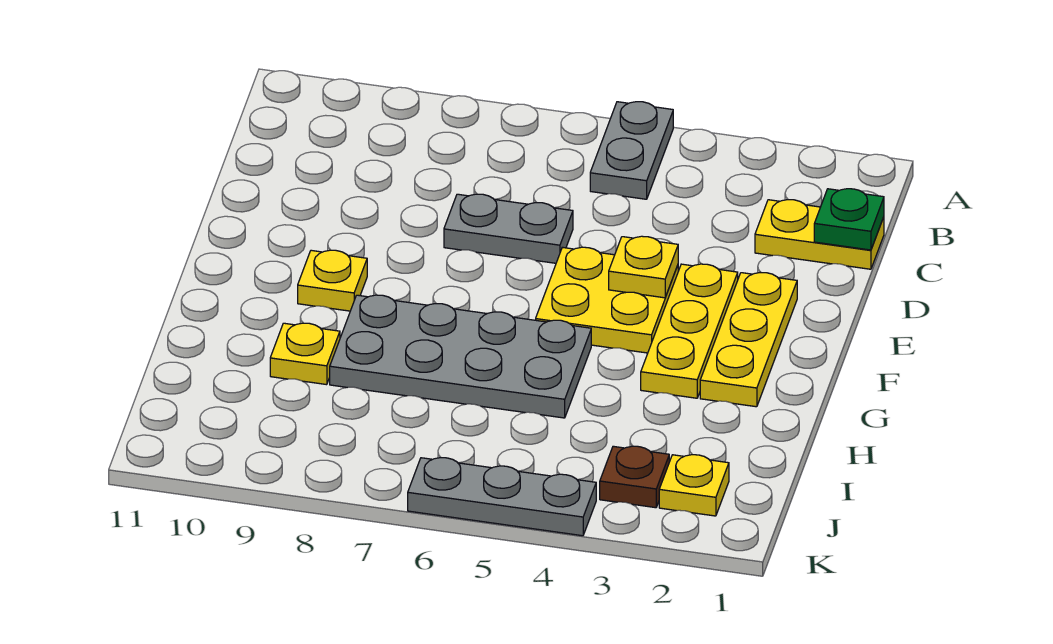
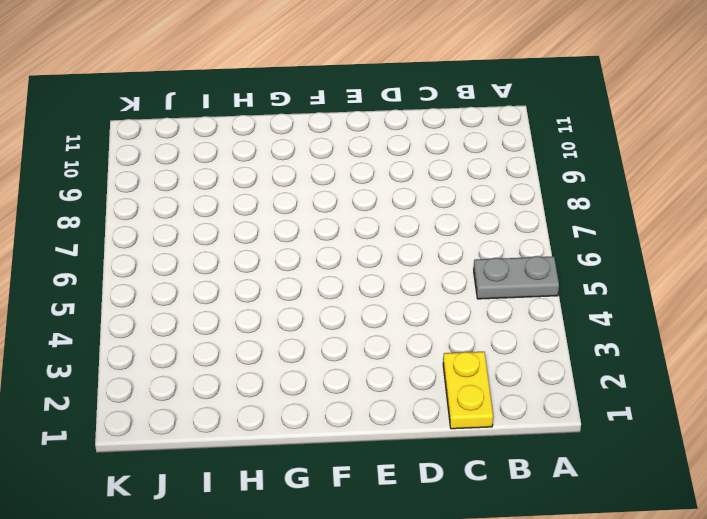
none -> grey 1x2 plate [444,194,573,263]
none -> yellow 1x3 plate [700,273,797,407]
none -> yellow 1x3 plate [641,264,738,398]

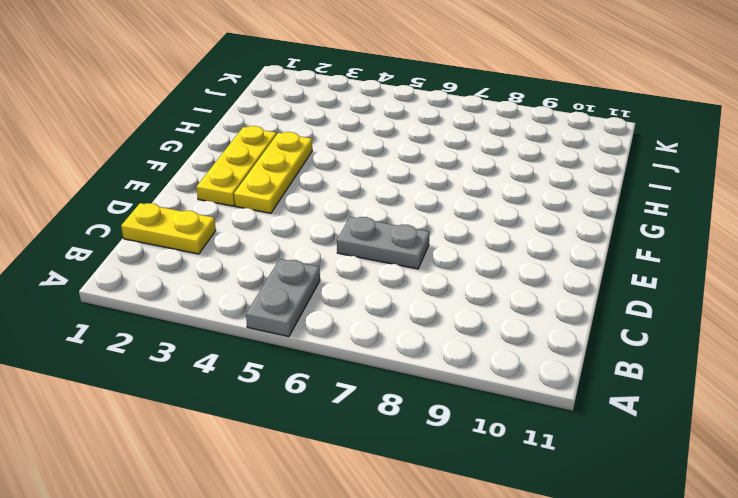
none -> yellow 2x2 plate [536,247,678,353]
none -> yellow 1x1 plate [298,250,367,311]
none -> grey 2x4 plate [330,295,591,418]

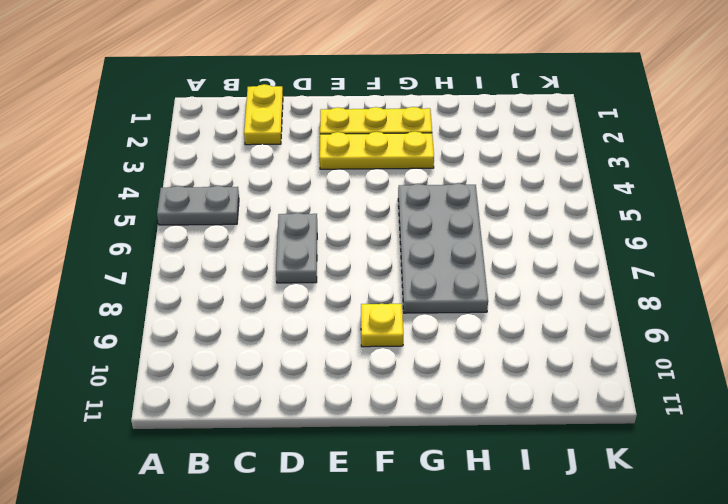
none -> yellow 2x2 plate [536,247,678,353]
none -> yellow 1x1 plate [270,323,340,385]
none -> yellow 1x1 plate [659,455,729,516]

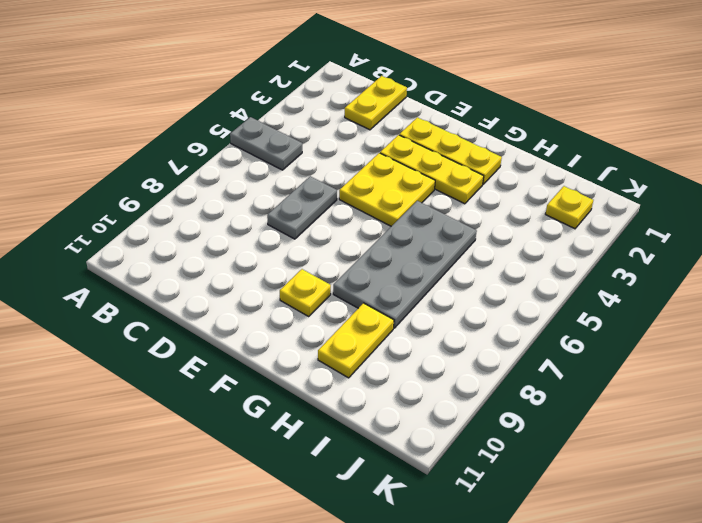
yellow 1x2 plate [318,303,394,378] -> yellow 1x1 plate [270,323,340,385]
none -> brown 1x1 plate [600,446,669,508]
none -> grey 1x3 plate [408,458,596,536]
none -> green 1x1 plate [814,189,884,250]

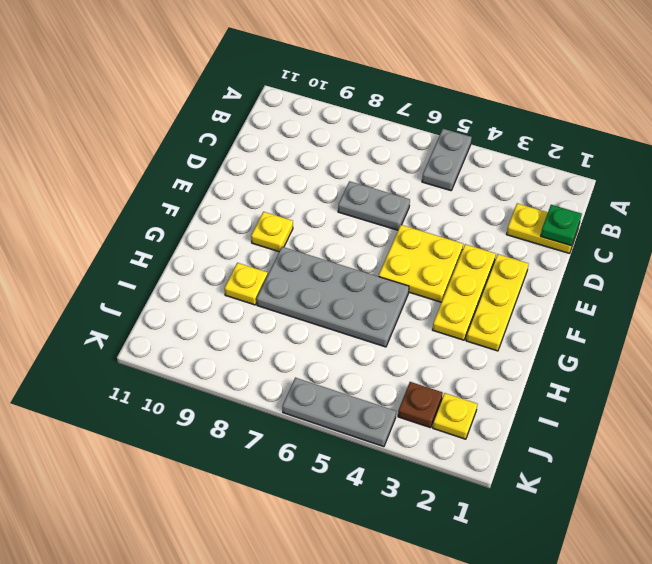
none -> yellow 1x1 plate [609,236,678,298]

